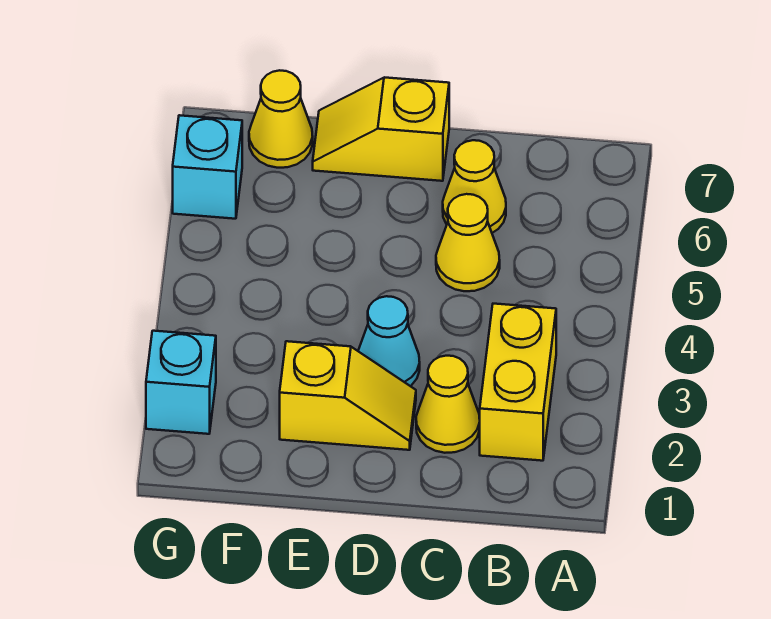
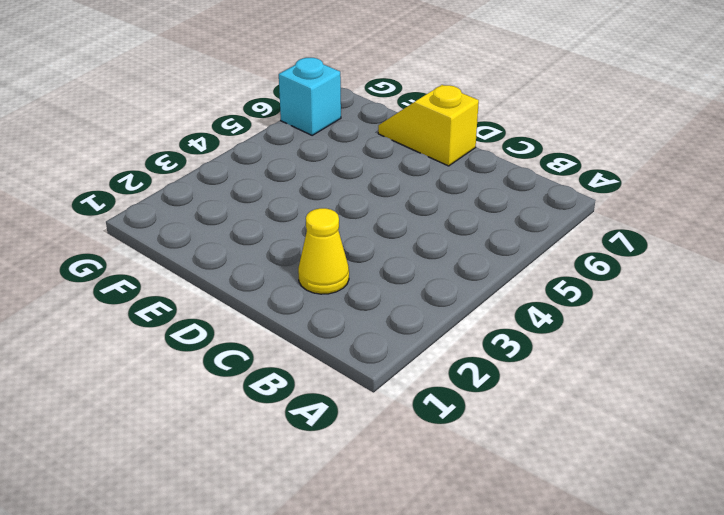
none -> yellow 1x2 brick [480,304,556,461]
none -> yellow 1x1 cone [436,194,500,291]

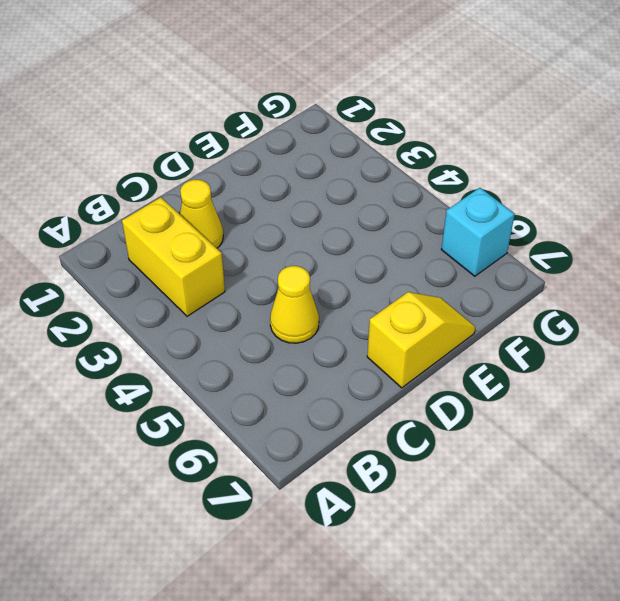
none -> yellow 1x1 cone [443,140,506,233]
none -> yellow 1x2 slope [280,341,416,450]

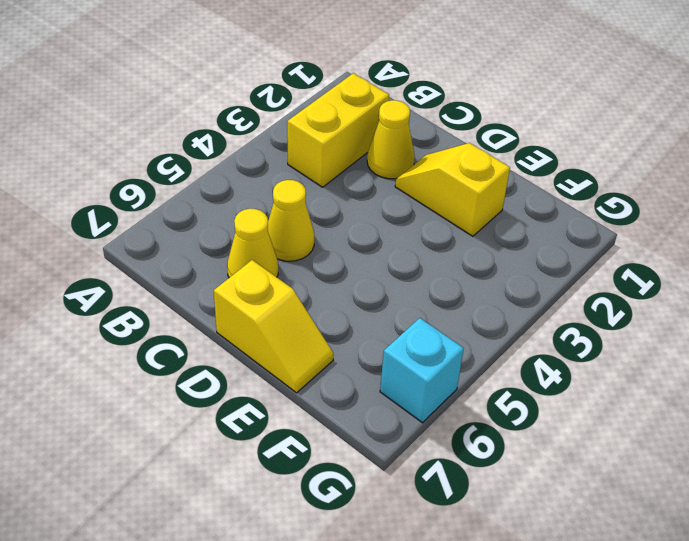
none -> cyan 1x1 cone [358,296,420,386]
none -> yellow 1x1 cone [249,70,313,168]

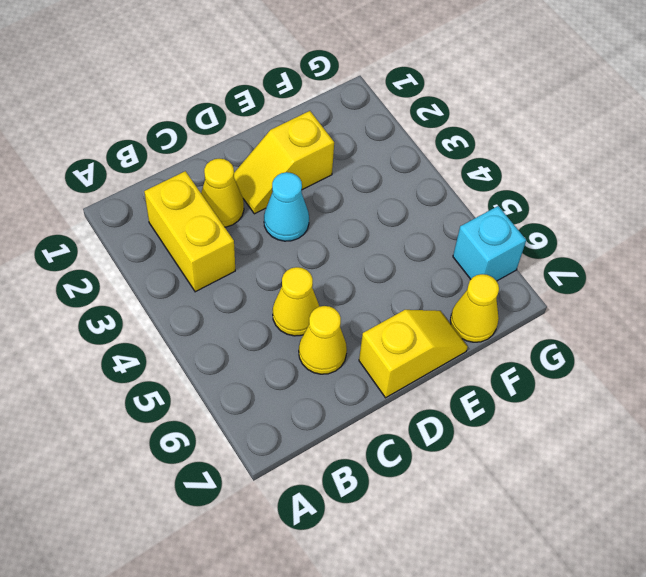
none -> cyan 1x1 brick [146,331,216,434]

